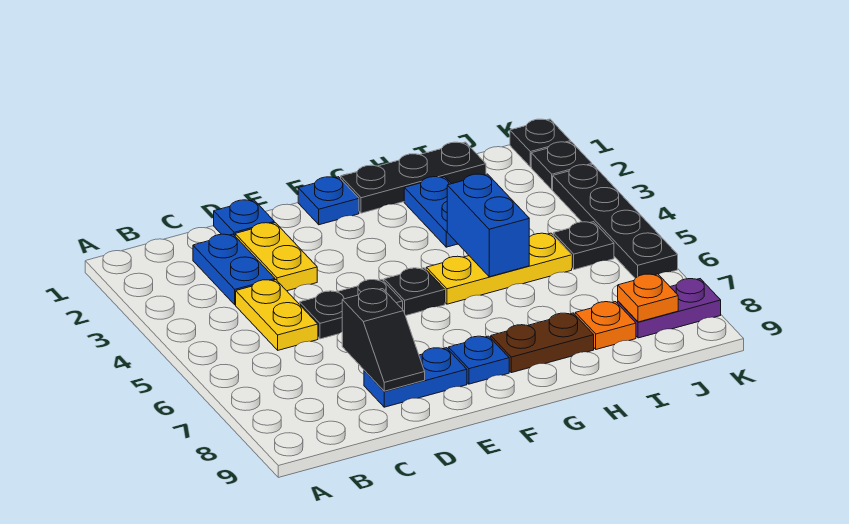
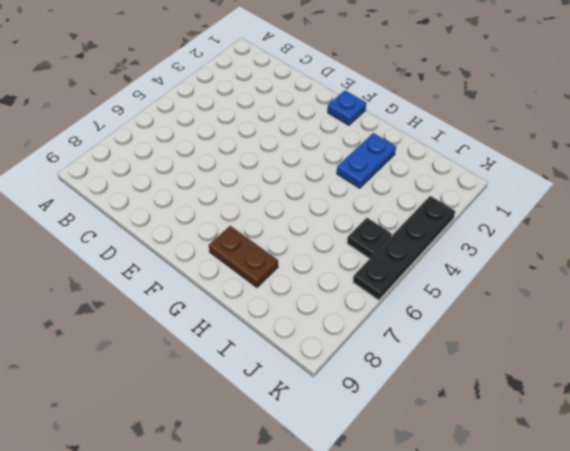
none -> blue 1x2 plate [193,234,275,305]
none -> yellow 1x2 plate [236,280,318,350]
none -> blue 1x1 plate [214,200,274,236]

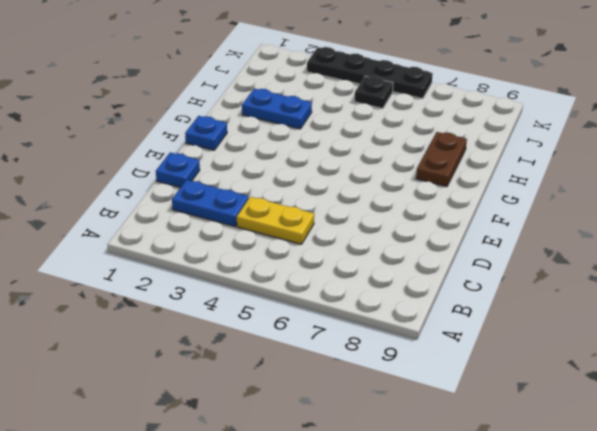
none -> yellow 1x2 plate [235,223,317,291]
none -> black 1x2 plate [300,280,403,339]
none -> blue 1x2 plate [364,348,467,407]

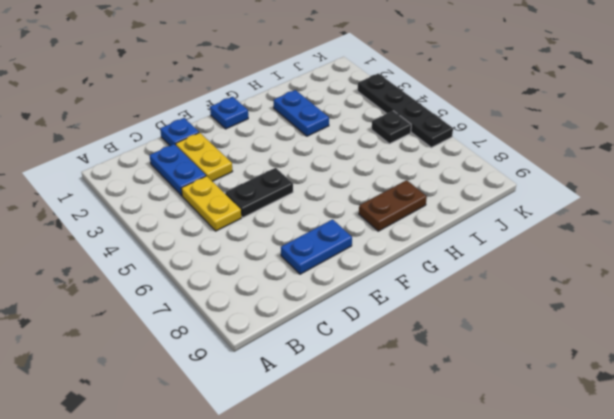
none -> black 1x1 plate [384,268,445,316]
none -> blue 1x1 plate [448,336,509,384]
none -> black 1x3 plate [341,142,486,213]

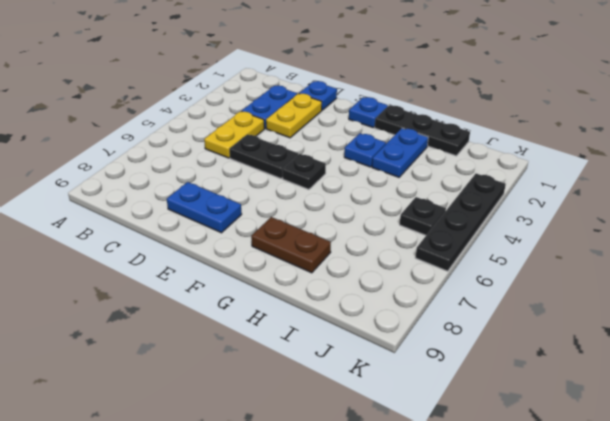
blue 1x1 plate [344,133,386,167] -> blue 1x1 plate moved to [448,336,509,384]
none -> yellow 1x3 plate [426,233,572,304]
none -> orange 1x1 plate [575,302,636,349]
none -> purple 1x2 plate [618,279,721,338]

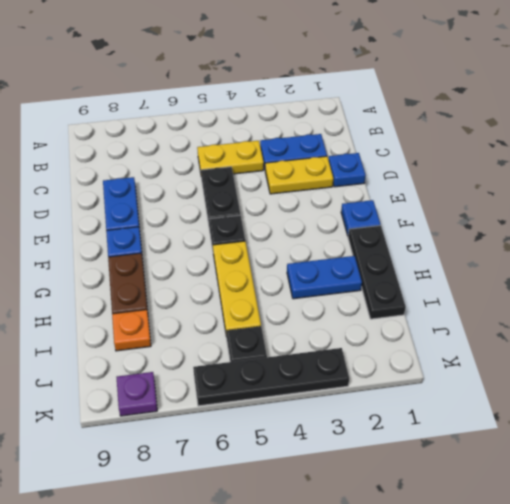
purple 1x1 plate [117,372,157,416] -> purple 1x2 plate [618,279,721,338]
none -> black 1x1 plate [510,119,571,167]
none -> black 1x1 plate [531,142,592,190]
none -> black 1x2 slope [342,289,425,391]

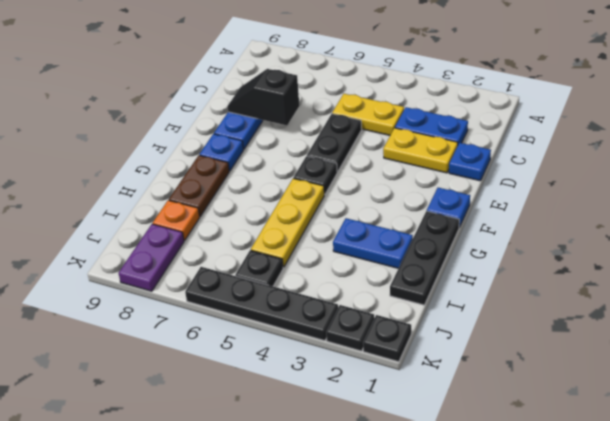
none -> blue 1x2 brick [447,174,529,277]
none -> orange 1x1 plate [618,274,678,322]

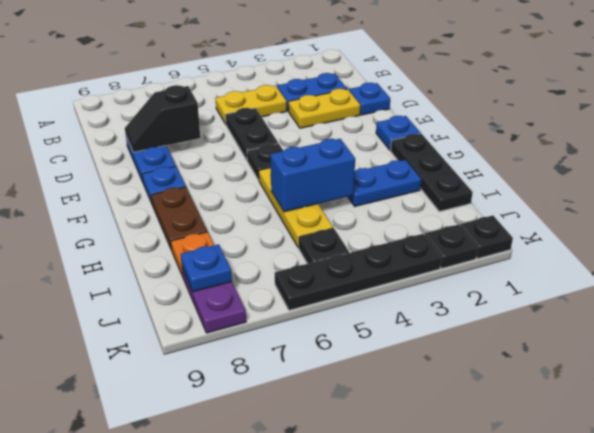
blue 1x1 plate [181,244,232,292] -> orange 1x1 plate [618,274,678,322]

